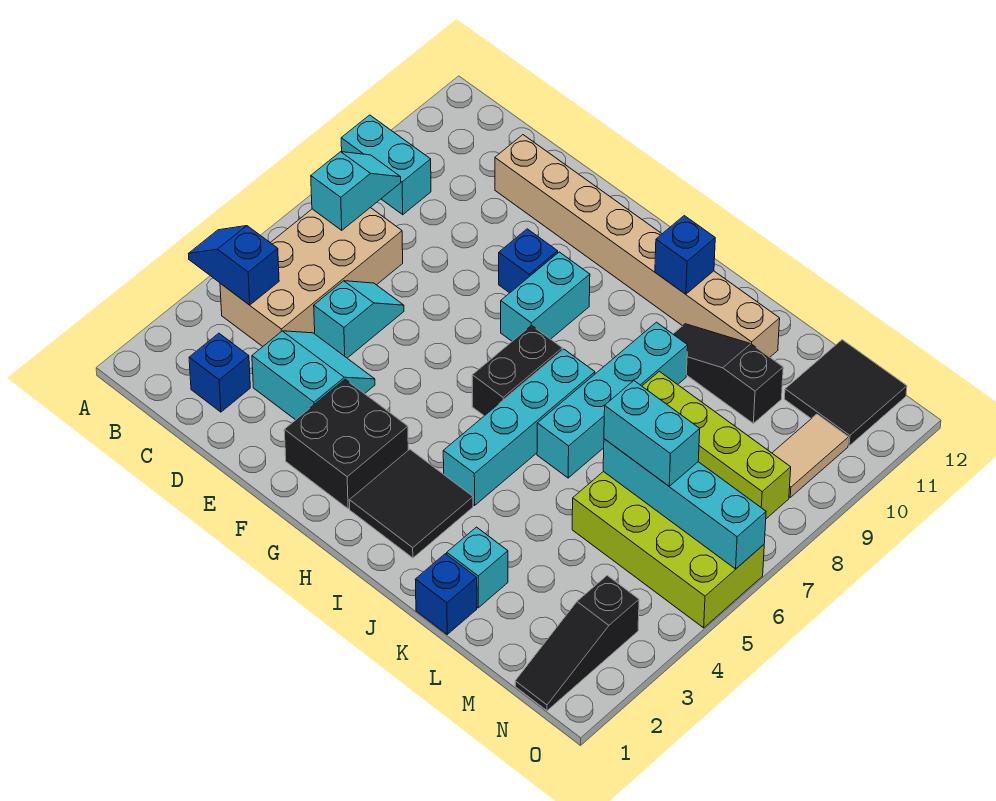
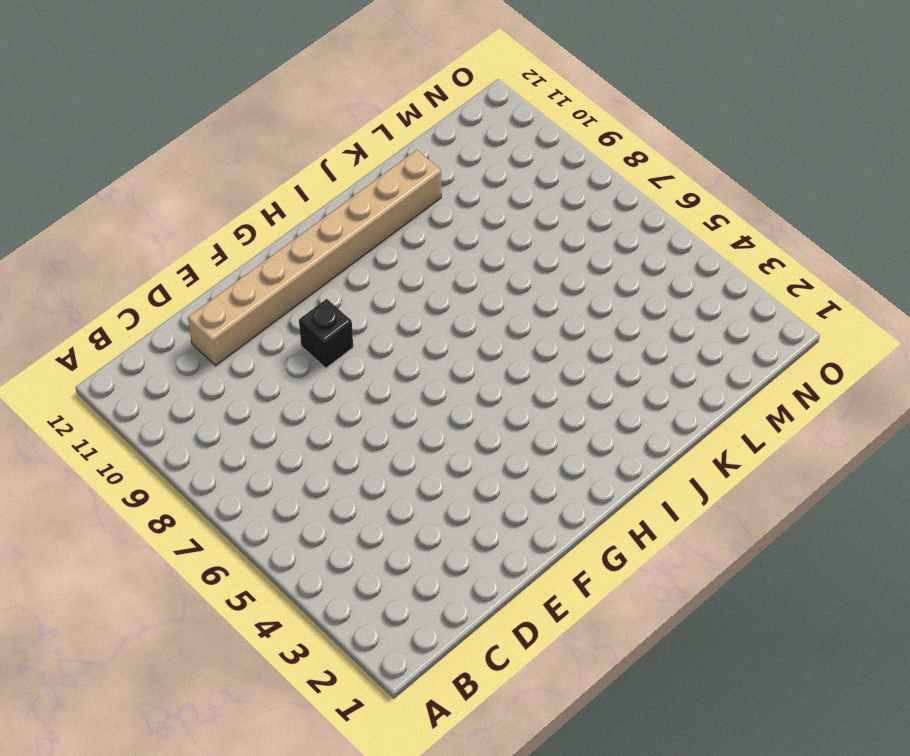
black 1x1 brick [299,299,353,368] -> blue 1x1 brick [499,229,558,293]
none -> cyan 1x2 brick [341,115,431,215]
none -> tan 2x4 brick [220,208,403,346]
none -> blue 1x1 brick [189,333,250,412]

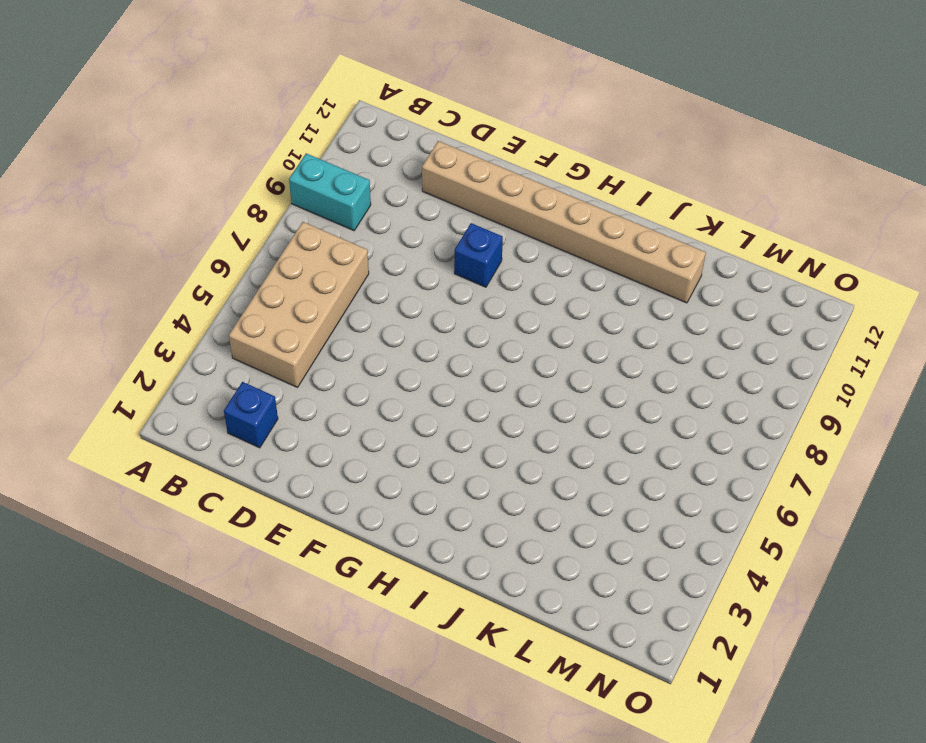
none -> cyan 2x2 slope [252,331,375,420]
none -> cyan 1x2 slope [314,281,404,358]
none -> black 2x2 brick [284,379,408,509]

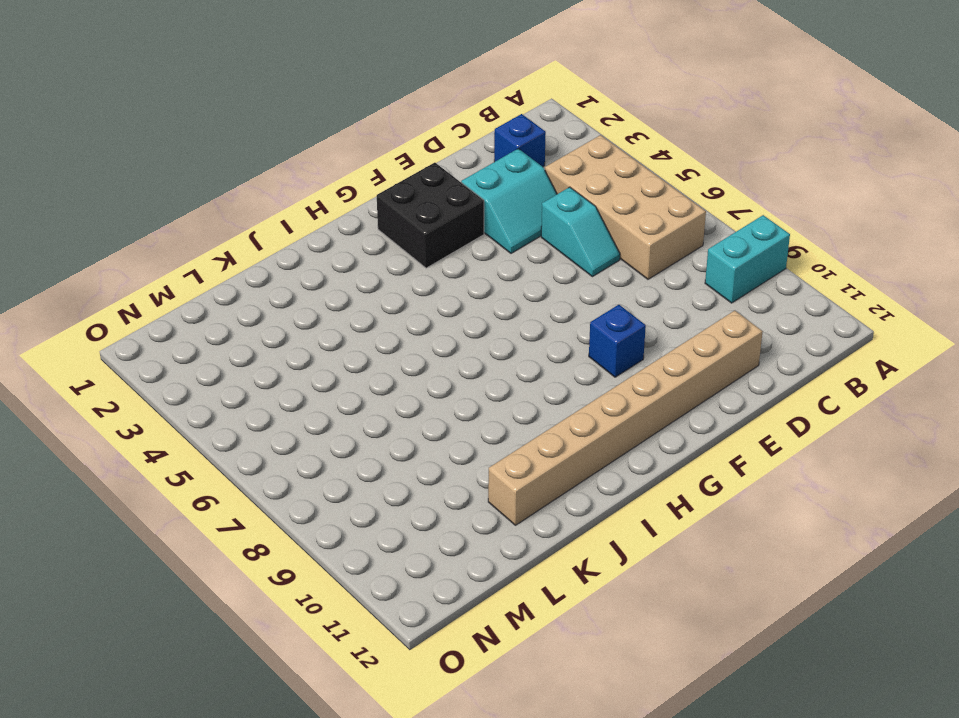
none -> cyan 1x2 brick [501,252,590,341]
none -> black 2x2 tile [349,449,473,558]
none -> black 1x2 brick [472,325,562,416]

